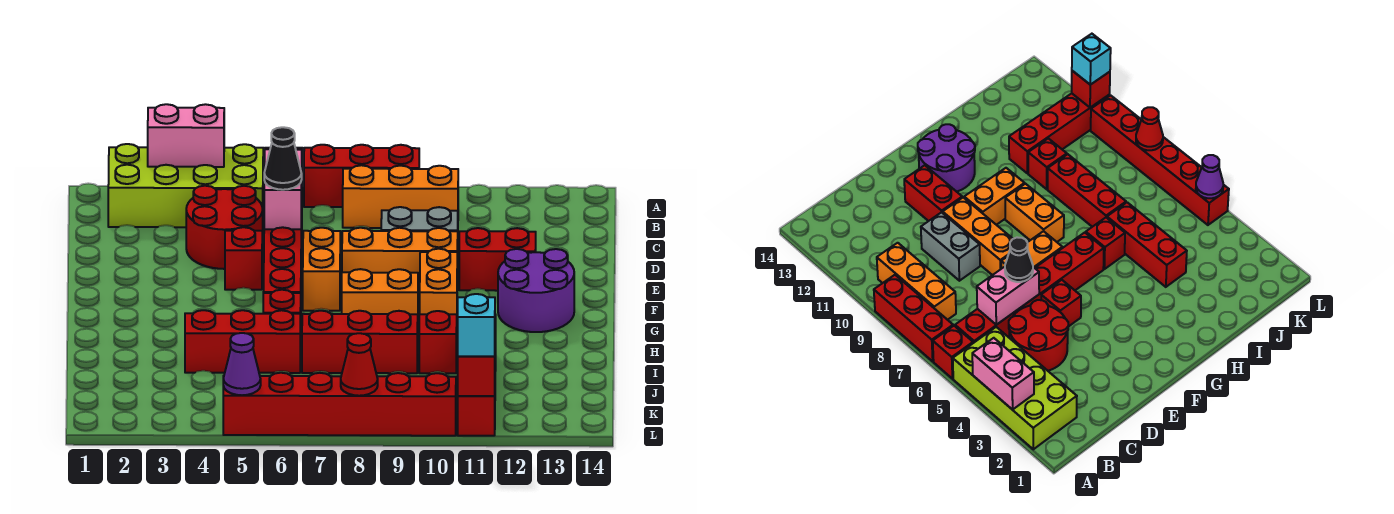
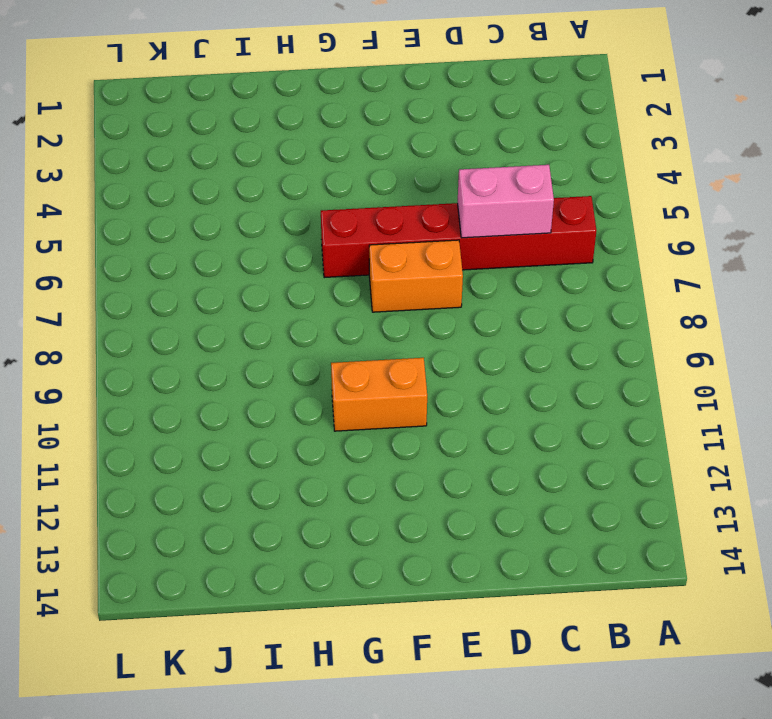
none -> lime 2x4 brick [108,144,263,227]
none -> red 1x1 brick [933,326,973,379]
none -> red 1x3 brick [304,145,419,207]

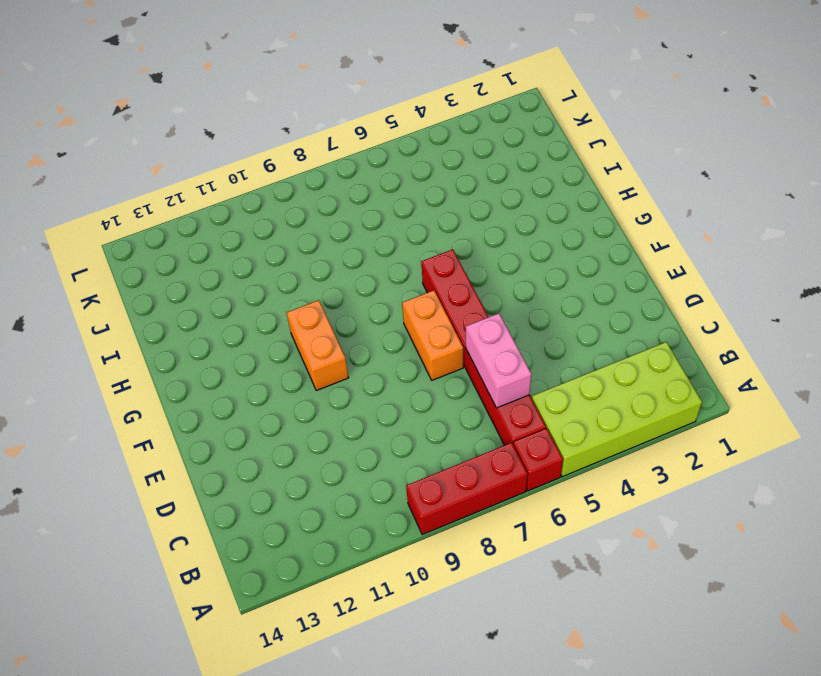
none -> orange 1x3 brick [343,165,458,228]
none -> red 2x2 round brick [186,186,263,269]
none -> grey 1x2 brick [381,207,458,231]

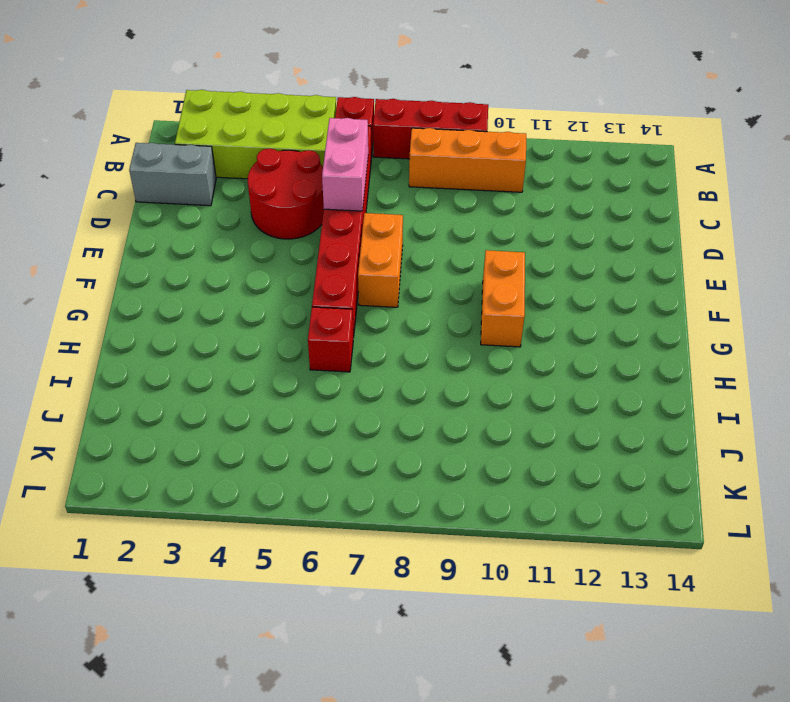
grey 1x2 brick [129,143,216,206] -> grey 1x2 brick moved to [381,207,458,231]
none -> red 1x1 brick [225,227,262,290]
none -> orange 1x3 brick [342,228,458,290]
none -> red 1x2 brick [459,228,536,291]

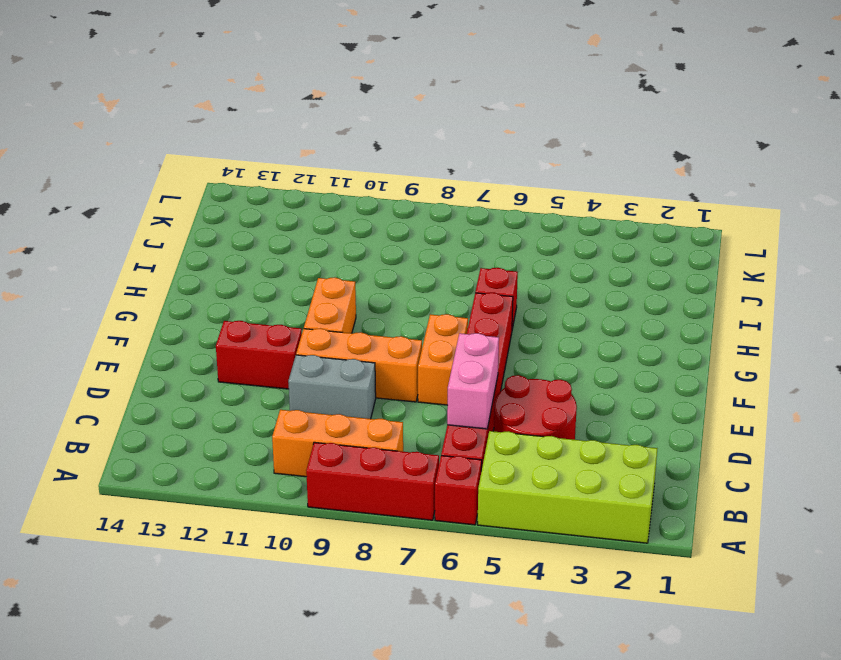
none -> red 1x1 brick [225,227,262,290]
none -> purple 2x2 round brick [498,249,574,332]
none -> orange 1x2 brick [342,269,418,315]

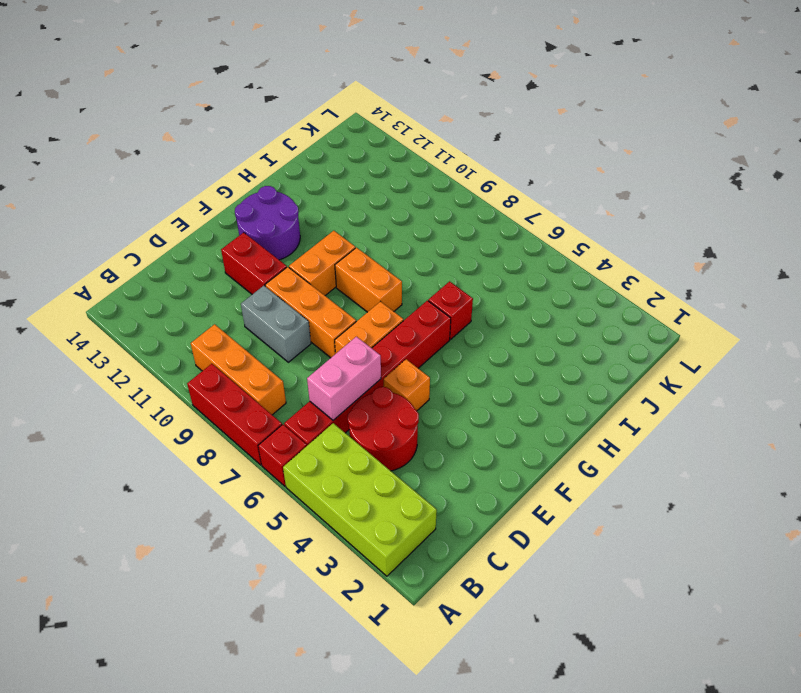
orange 1x1 brick [384,359,430,411] -> red 1x1 brick [225,227,262,290]
none -> red 1x3 brick [185,310,300,373]
none -> red 1x3 brick [302,311,418,373]
none -> red 1x1 brick [419,311,457,373]

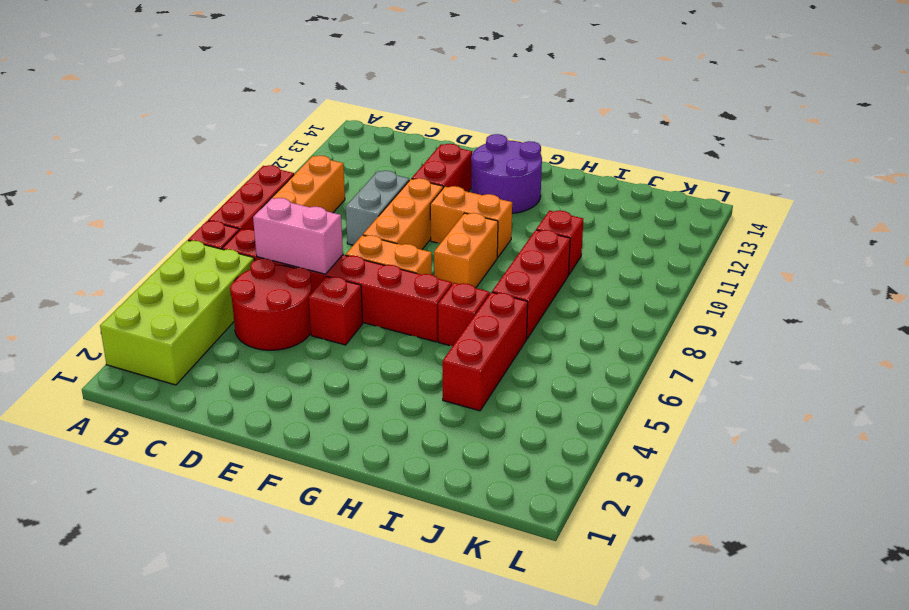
none -> red 1x4 brick [458,315,496,436]
none -> red 1x6 brick [223,373,456,436]
none -> pink 1x2 brick [148,104,224,167]

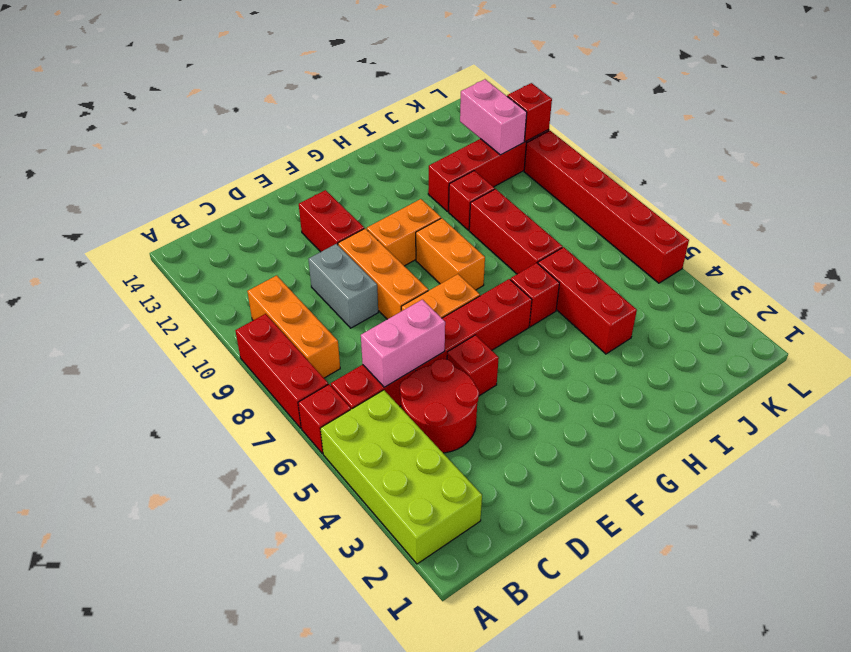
pink 1x2 brick [460,79,527,155] -> pink 1x2 brick moved to [148,104,224,167]
none -> purple 2x2 round brick [498,249,574,332]
none -> purple 1x1 cone [223,333,261,395]
none -> red 1x1 cone [341,333,378,396]

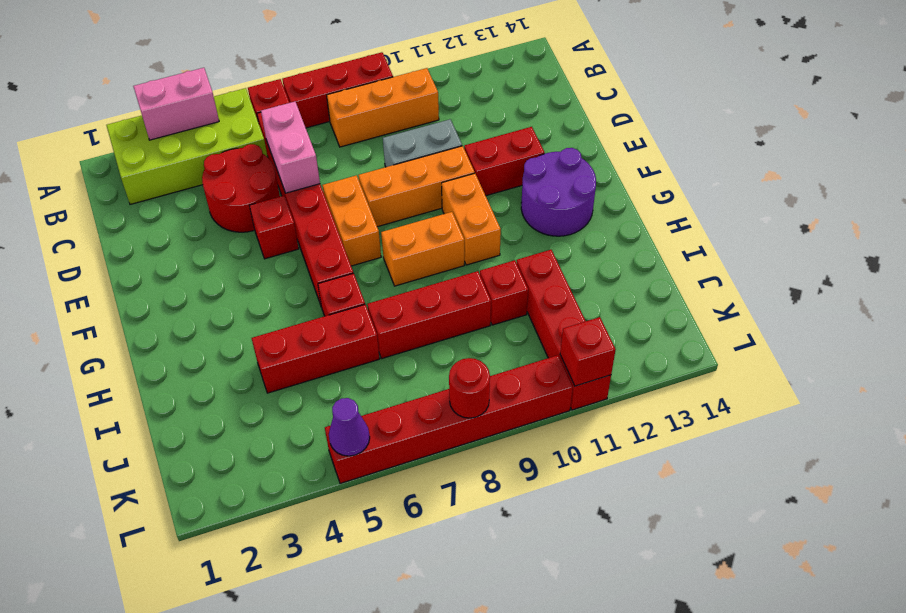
red 1x1 round brick [449,358,490,418] -> red 1x1 cone [341,333,378,396]
none -> black 1x1 cone [264,127,302,190]
none -> cyan 1x1 brick [458,294,495,356]

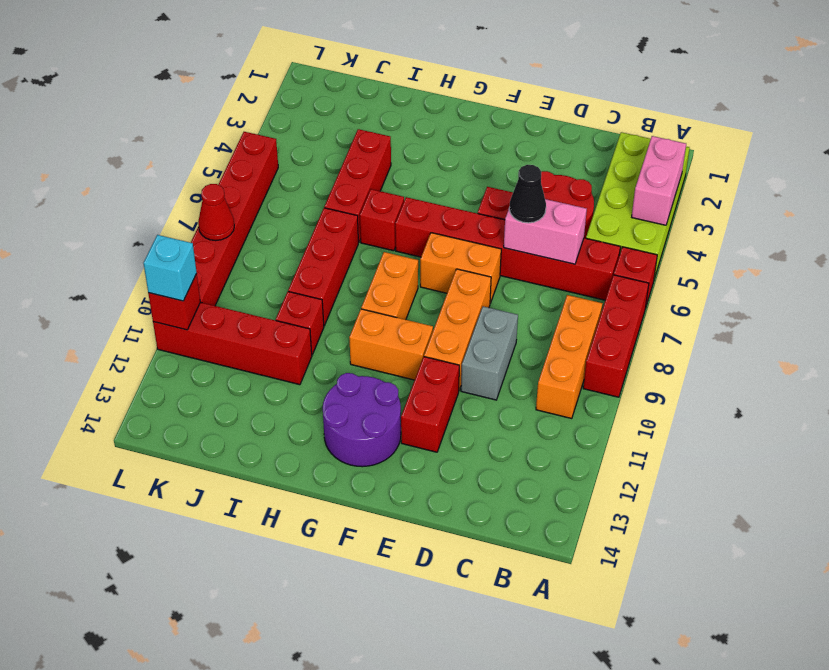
none -> purple 1x1 cone [223,333,261,395]

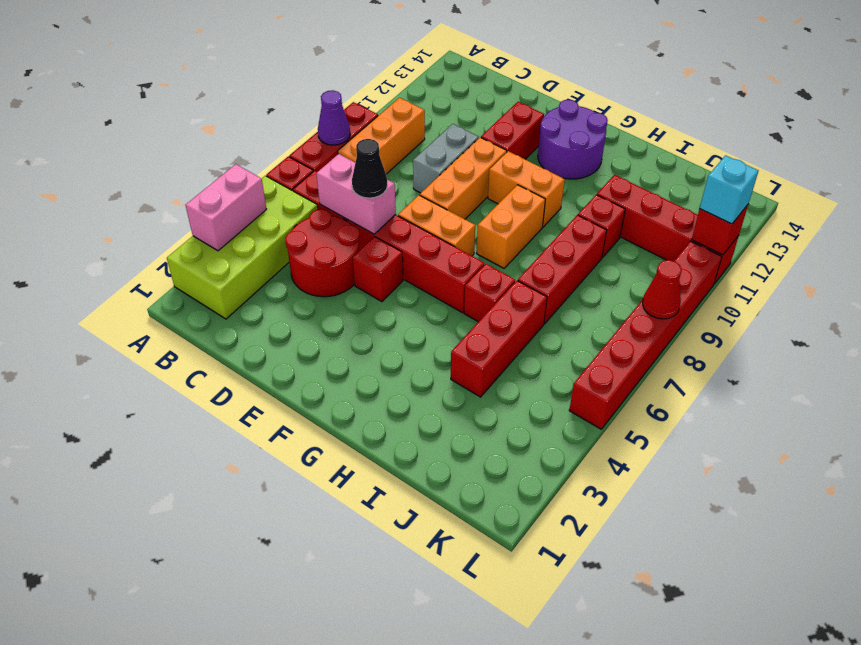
purple 1x1 cone [318,90,350,145] -> purple 1x1 cone moved to [223,333,261,395]

